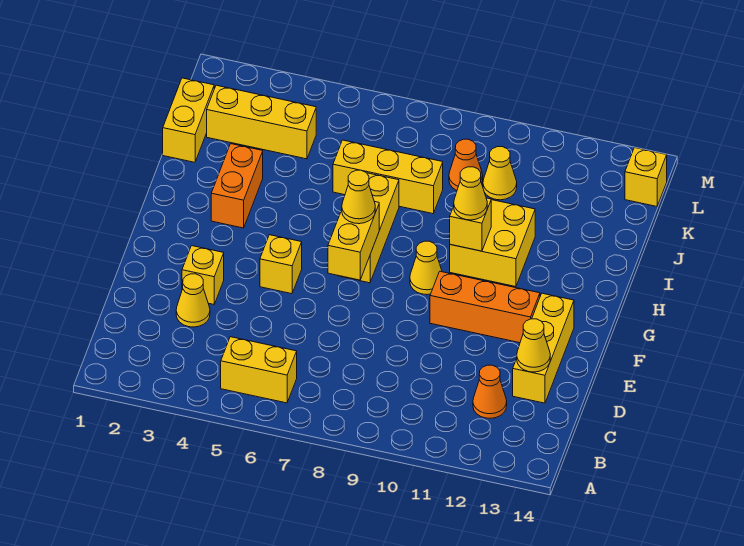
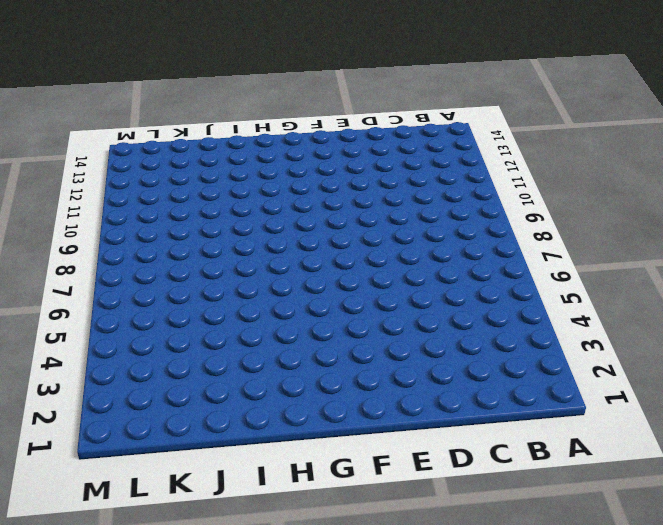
none -> yellow 1x2 brick [221,337,297,403]
none -> orange 1x1 cone [473,365,507,418]
none -> yellow 1x1 cone [176,274,210,327]

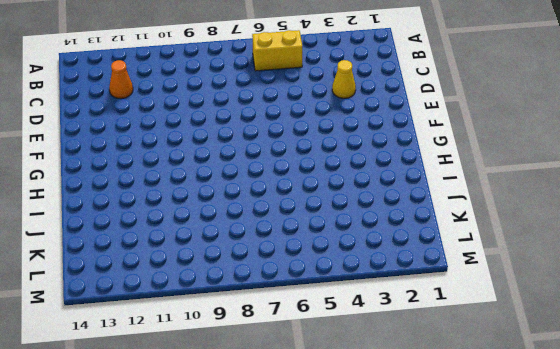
none -> yellow 1x3 brick [513,293,574,403]
none -> yellow 1x1 brick [182,246,224,304]
none -> yellow 1x1 brick [260,235,302,294]

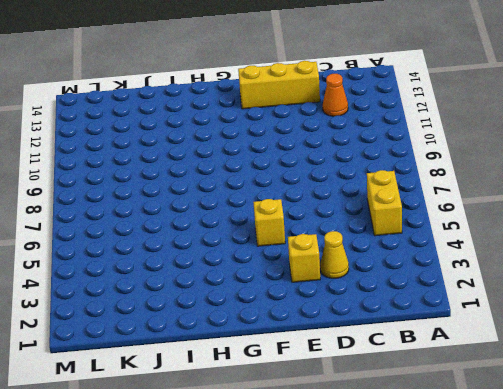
none -> orange 1x3 brick [430,271,540,343]
none -> yellow 1x3 brick [340,173,399,283]
none -> yellow 1x1 cone [410,241,442,295]

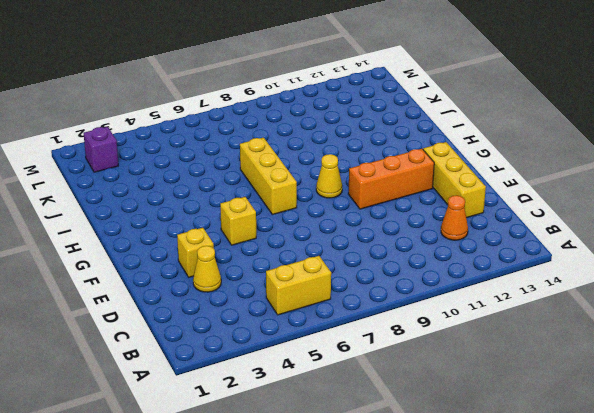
purple 1x1 brick [84,127,118,172] -> none
none -> orange 1x2 brick [211,144,263,228]
none -> yellow 2x2 brick [450,200,535,287]
none -> yellow 1x2 brick [163,78,214,162]

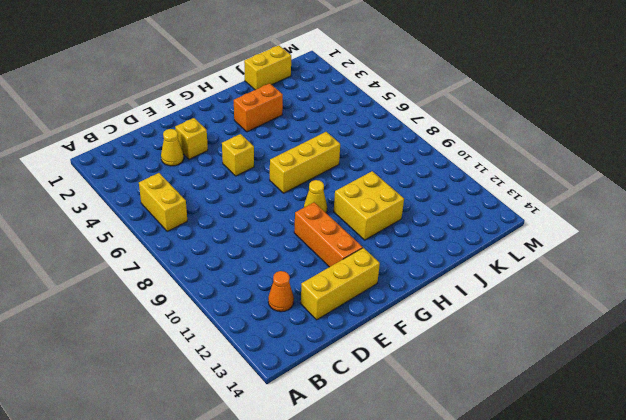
none -> yellow 1x3 brick [333,140,443,214]
none -> yellow 1x3 brick [207,85,316,159]
none -> orange 1x1 cone [449,139,483,190]

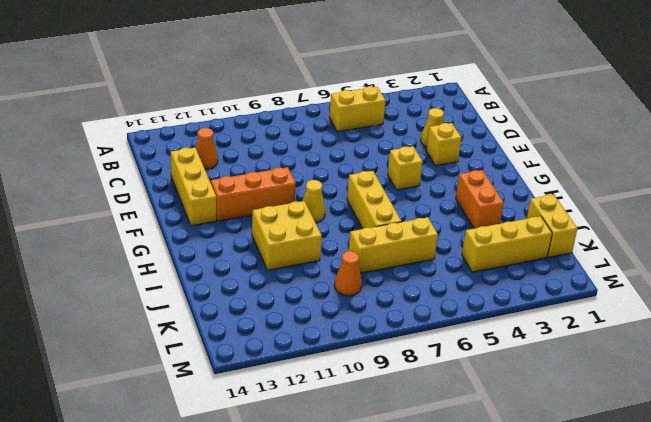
none -> yellow 1x1 cone [483,147,517,200]
none -> yellow 1x1 brick [625,148,667,206]
none -> yellow 1x1 cone [517,319,550,372]

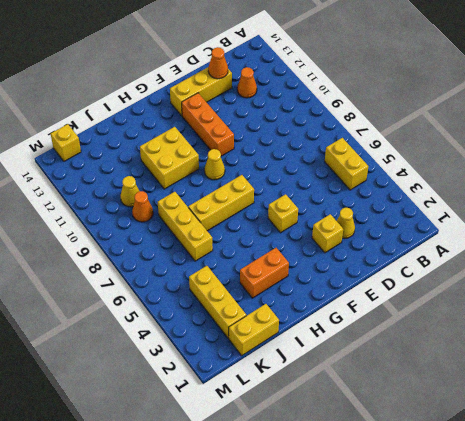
orange 1x1 cone [208,47,228,79] -> yellow 1x1 cone [517,319,550,372]
none -> yellow 1x2 brick [328,202,379,280]
none -> yellow 1x1 brick [450,198,491,251]
none -> yellow 1x1 cone [342,170,375,224]

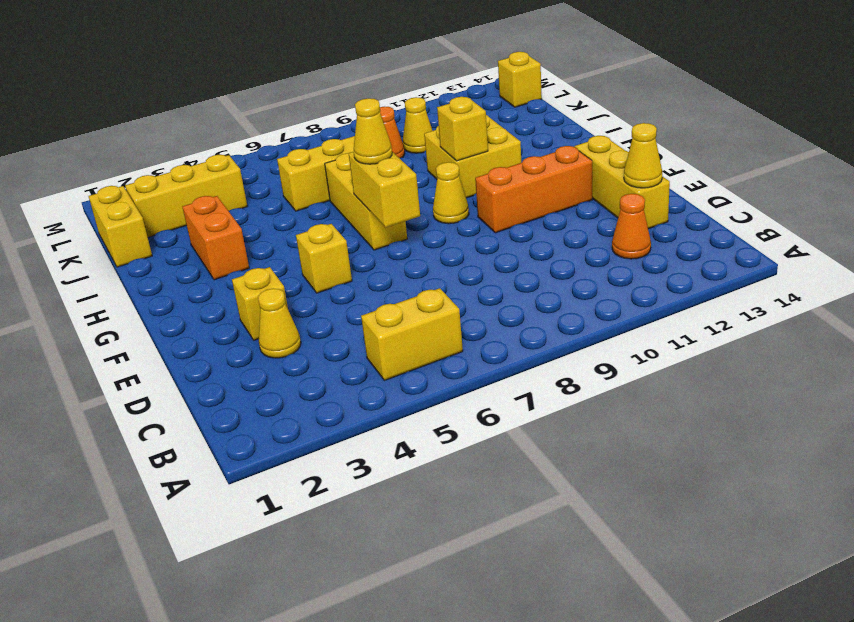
none -> yellow 1x1 cone [454,167,487,220]

